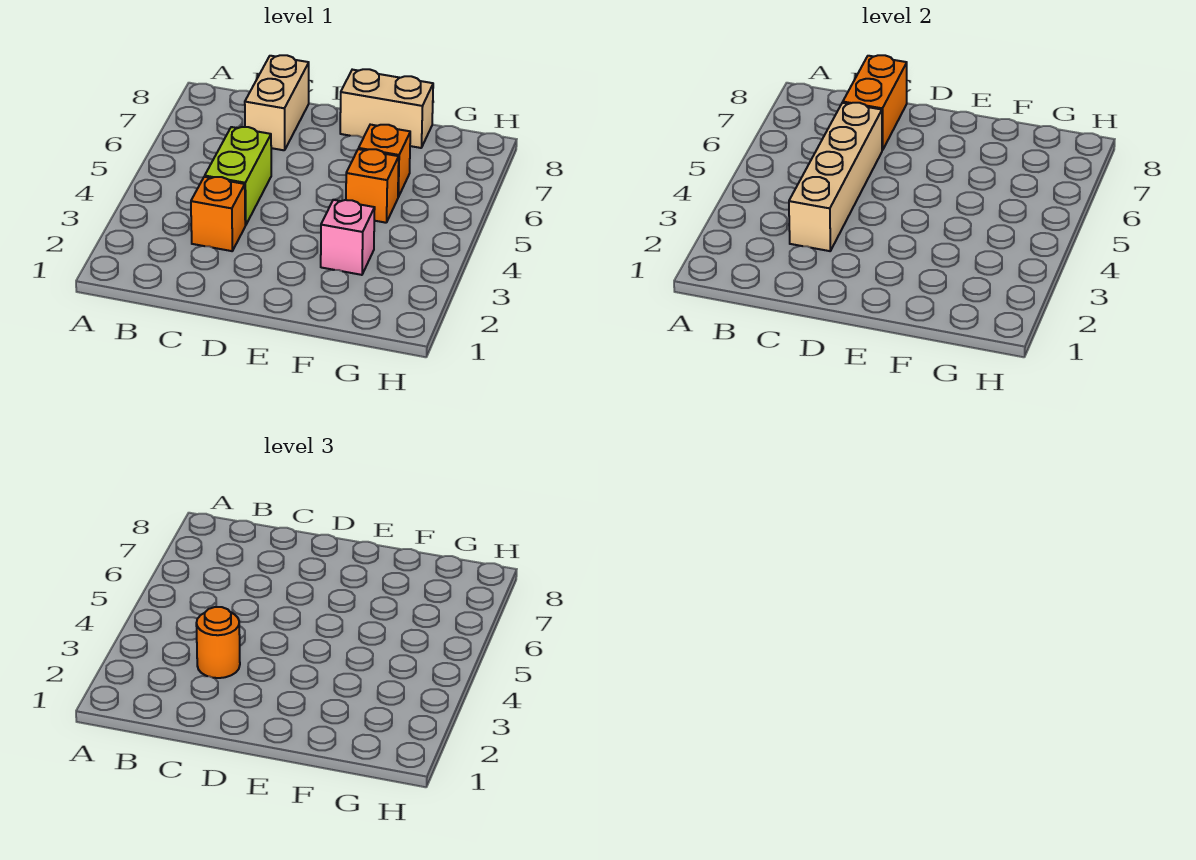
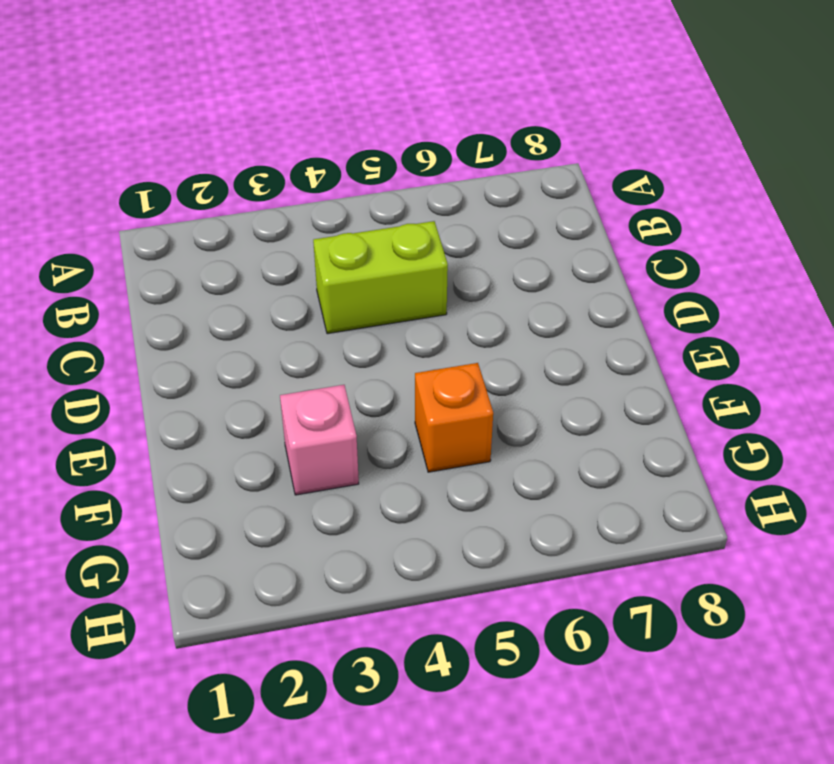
none -> orange 1x1 brick [191,177,245,251]
none -> tan 1x2 brick [245,55,309,150]

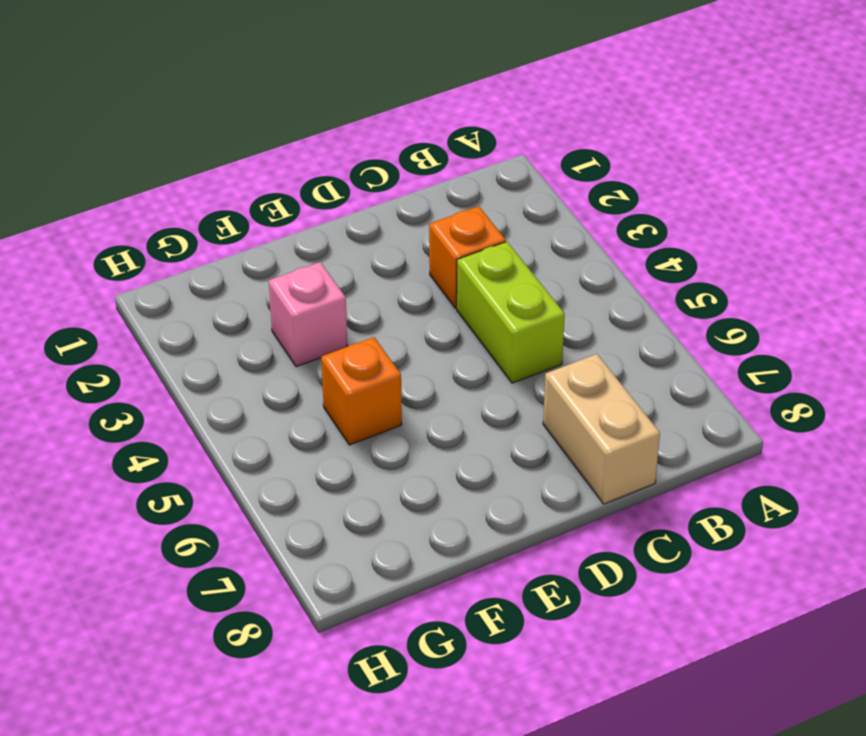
none -> tan 1x2 brick [340,69,433,148]
none -> orange 1x1 brick [359,125,410,197]

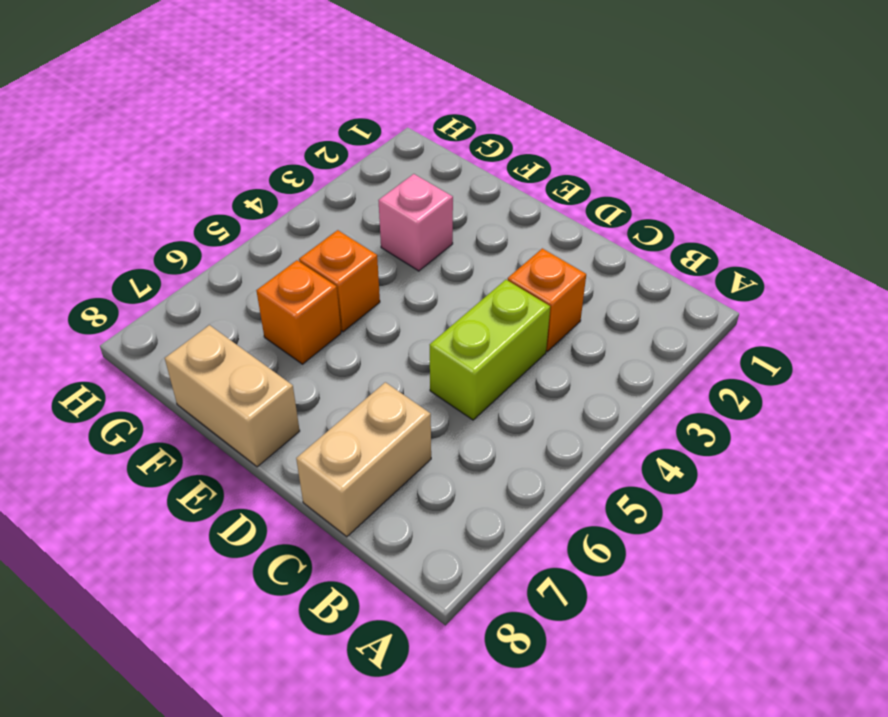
none -> tan 1x4 brick [789,103,882,251]
none -> orange 1x2 brick [843,55,907,150]

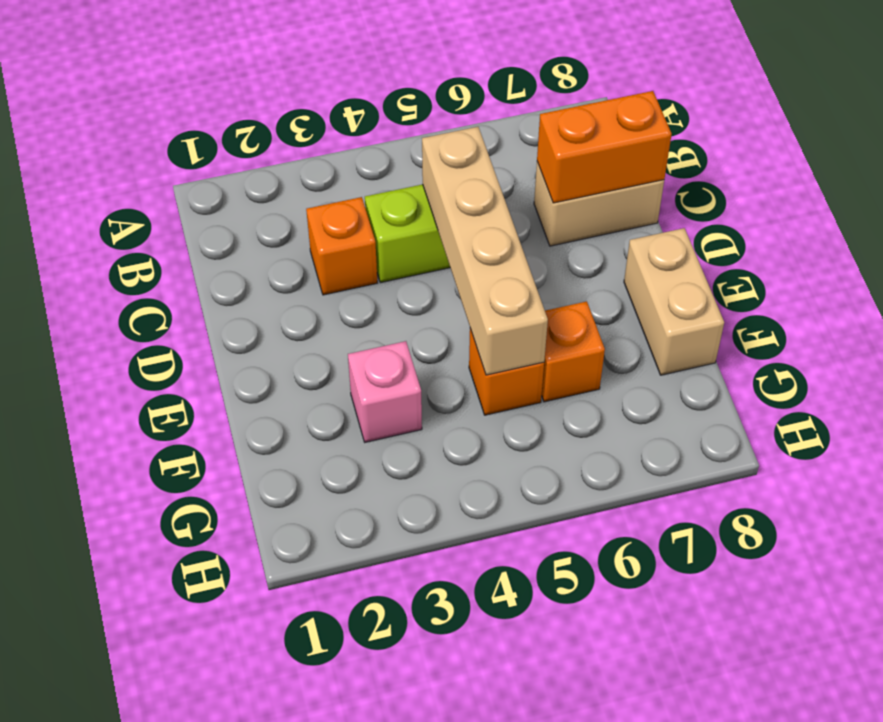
tan 1x4 brick [422,127,548,375] -> tan 1x4 brick turned to [789,103,882,251]
none -> orange 1x1 round brick [196,607,240,678]

